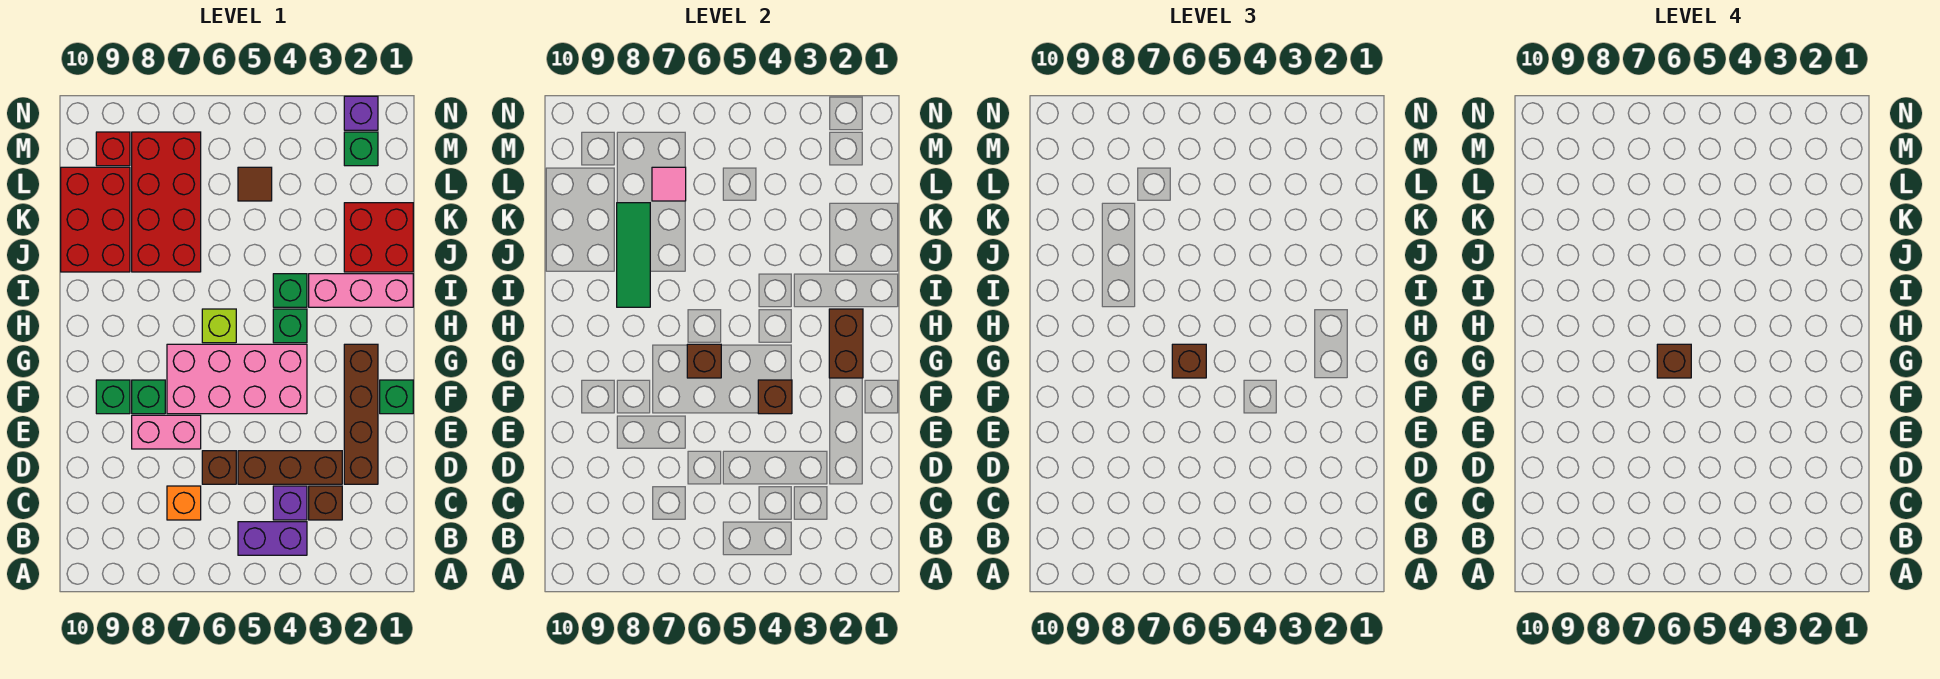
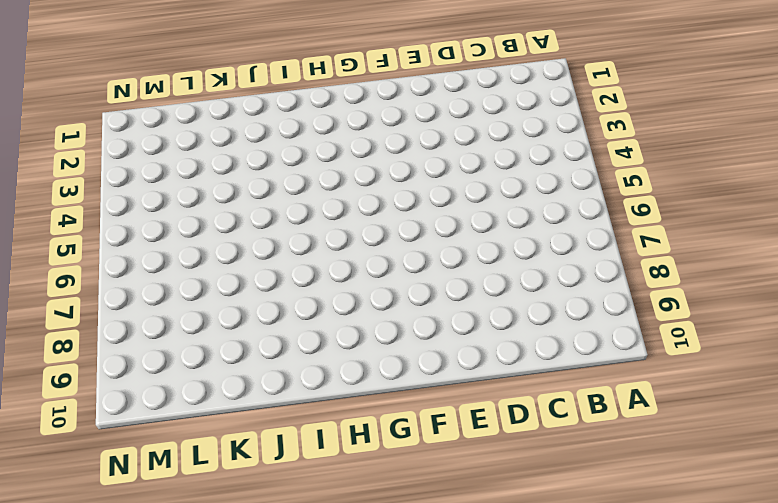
none -> purple 1x2 brick [238,522,307,555]
none -> brown 1x1 brick [309,486,342,520]
none -> purple 1x1 brick [273,486,307,520]
none -> orange 1x1 brick [167,486,201,520]

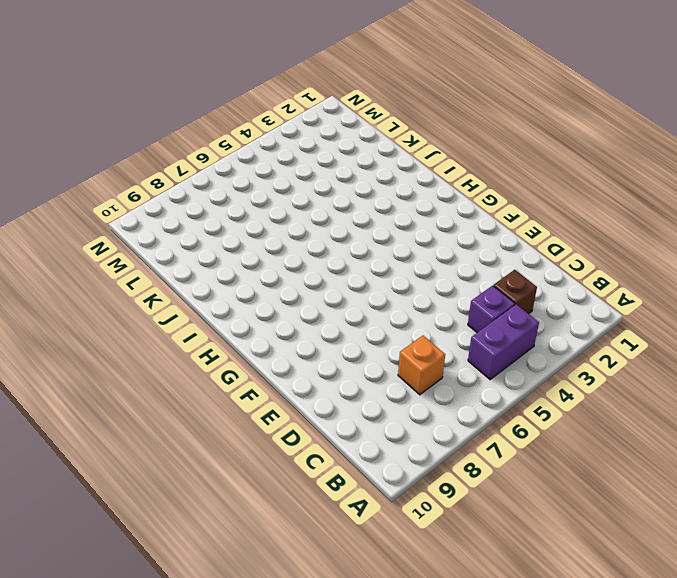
none -> brown 1x4 brick [344,344,378,484]
none -> brown 1x3 brick [238,451,342,484]
none -> brown 1x1 brick [202,451,236,484]
none -> pink 1x2 brick [132,415,201,449]

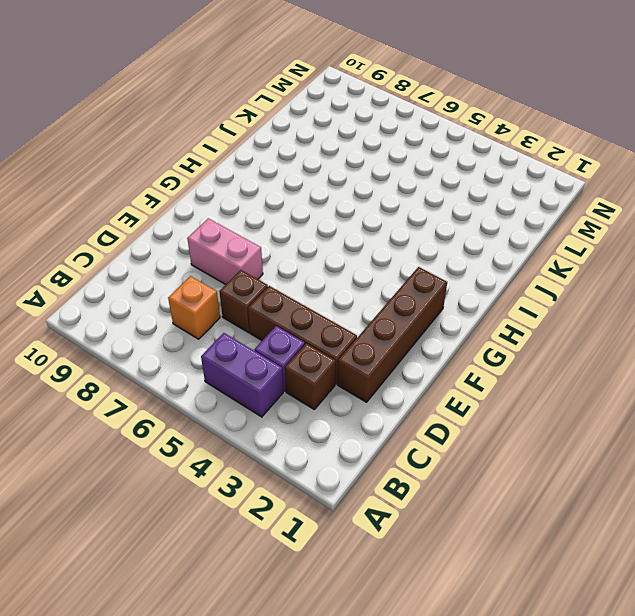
none -> green 1x1 brick [380,380,413,414]
none -> pink 2x4 brick [167,344,307,414]
none -> green 1x1 brick [132,380,165,414]
none -> green 1x1 brick [96,380,130,414]

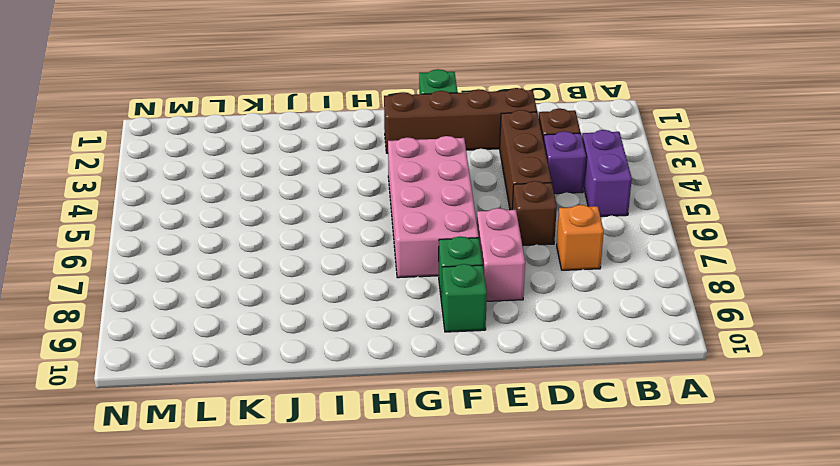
none -> green 1x1 brick [273,309,307,343]
none -> lime 1x1 brick [202,309,236,343]
none -> pink 1x3 brick [309,274,413,307]
none -> green 1x1 brick [273,274,307,307]

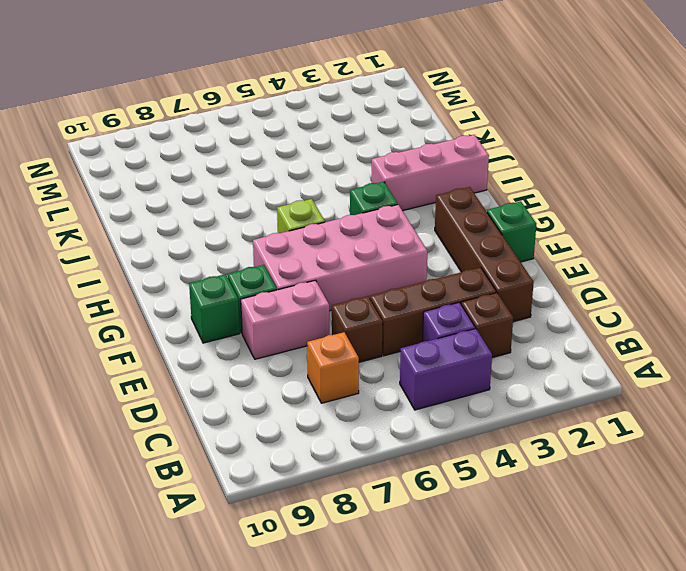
none -> green 1x1 brick [273,274,307,307]
none -> red 2x2 brick [344,203,413,272]
none -> red 2x4 brick [132,132,201,272]
none -> red 2x3 brick [61,167,130,272]

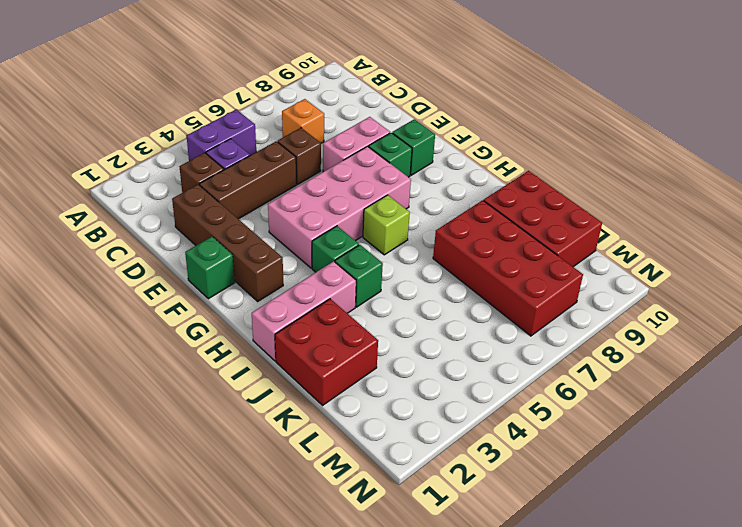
none -> brown 1x1 tile [238,167,272,201]
none -> green 1x1 brick [344,132,378,166]
none -> red 1x1 brick [96,132,130,166]
none -> purple 1x1 brick [344,96,378,130]

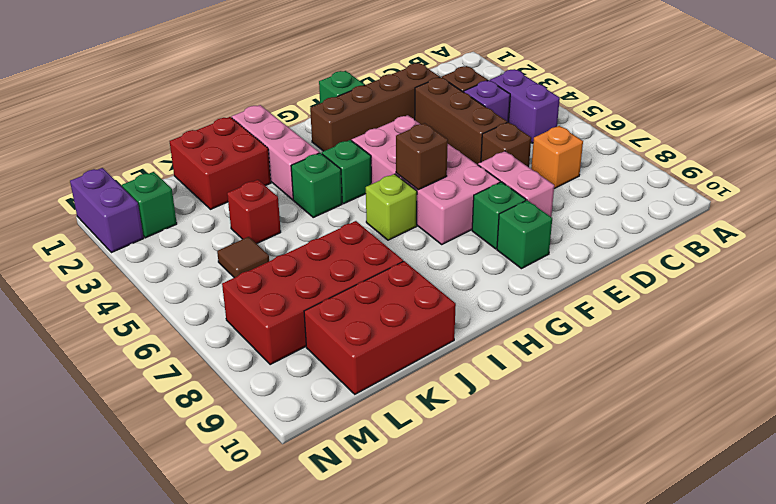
red 1x1 brick [227,180,281,244] -> red 1x1 brick moved to [96,132,130,166]
purple 1x2 brick [70,168,144,253] -> purple 1x1 brick [344,96,378,130]
none -> brown 1x1 brick [758,380,792,414]
none -> brown 1x2 brick [829,309,863,378]
none -> green 1x3 tile [617,203,650,307]
none -> pink 1x1 tile [652,167,686,201]

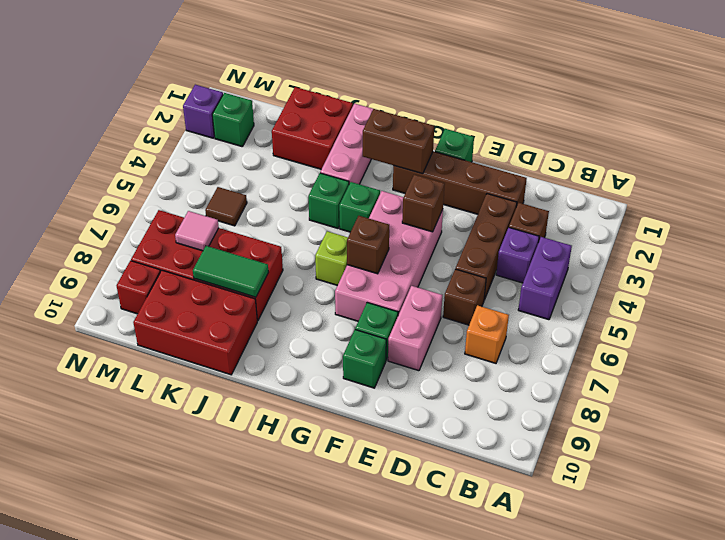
green 1x2 tile [193,246,268,297] -> green 1x3 tile [617,203,650,307]
none -> brown 1x1 brick [1172,344,1206,378]
none -> brown 1x1 brick [1657,344,1691,378]

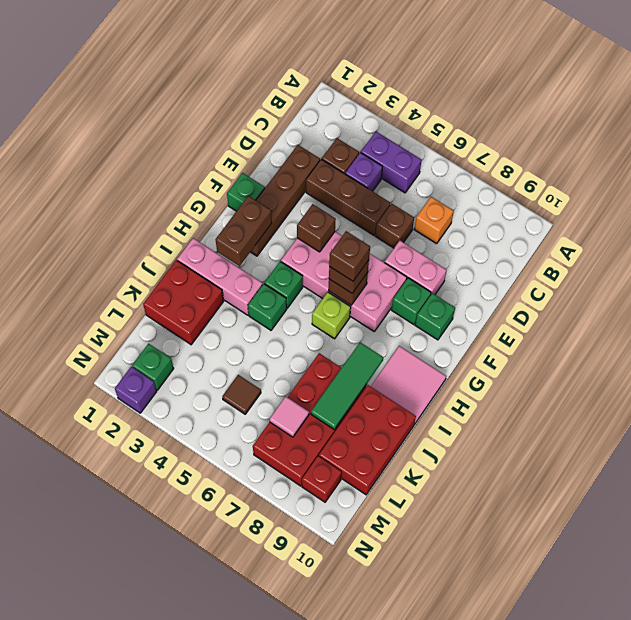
pink 2x2 tile [371,346,446,424] -> none

